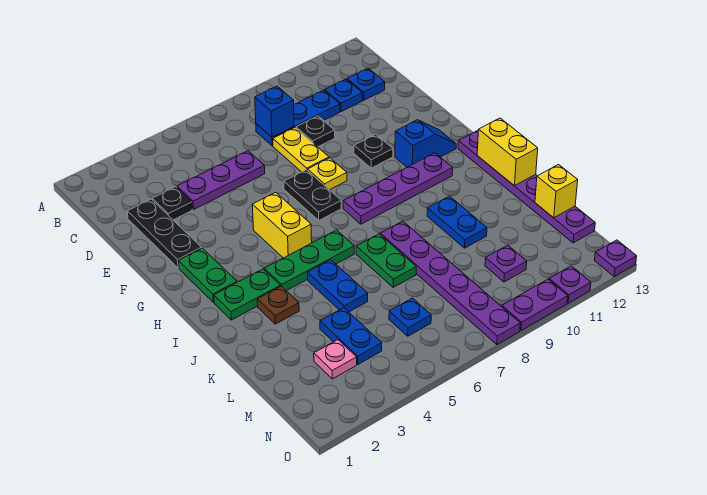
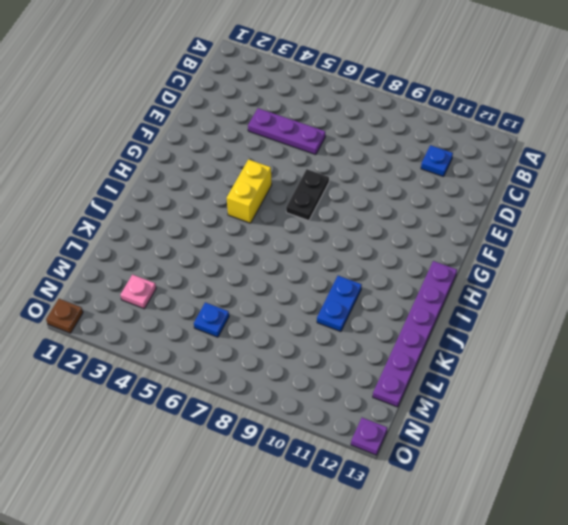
brown 1x1 plate [46,299,83,333] -> brown 1x1 plate moved to [257,286,299,324]
none -> blue 1x3 plate [256,90,340,146]
none -> blue 1x1 plate [347,68,385,100]
none -> black 1x3 plate [127,199,202,268]
none -> black 1x1 plate [152,187,192,220]

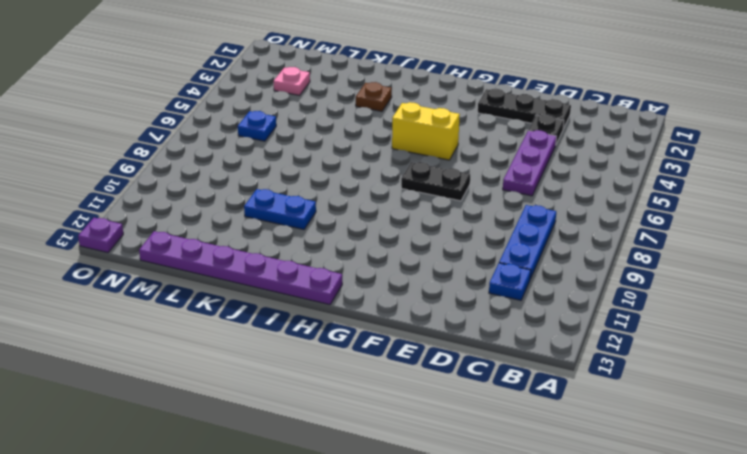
none -> blue 1x1 plate [347,68,385,100]
none -> yellow 1x2 plate [273,128,329,172]
none -> black 1x1 plate [296,116,335,147]
none -> yellow 1x1 plate [308,158,347,190]

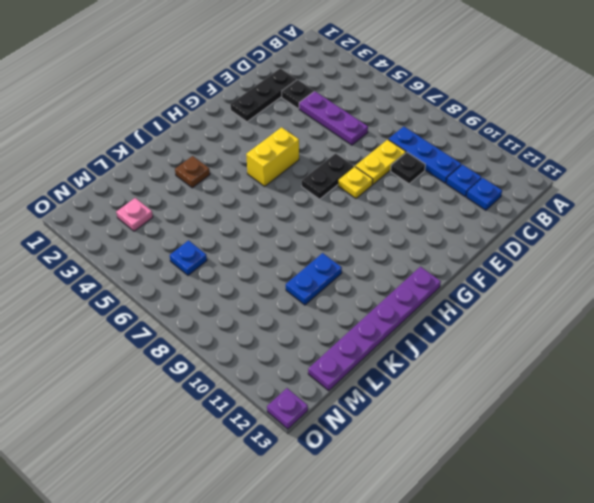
none -> black 1x1 plate [354,134,393,168]
none -> green 1x2 plate [178,248,237,302]
none -> blue 1x2 slope [395,120,456,167]
none -> purple 1x4 plate [343,153,453,224]

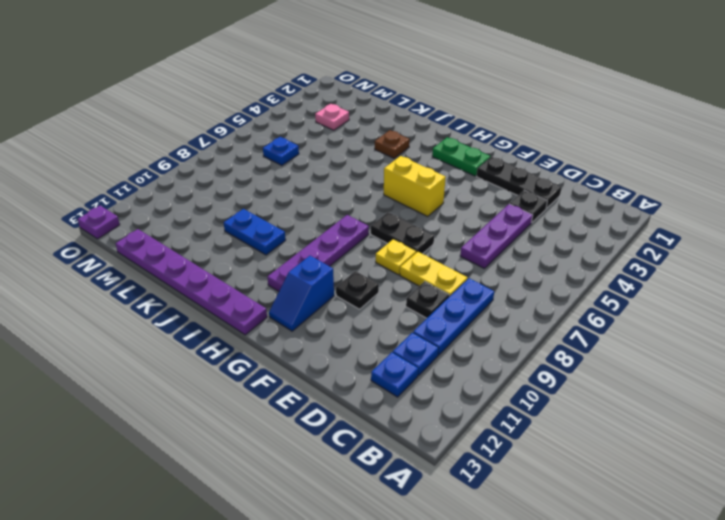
none -> green 1x2 plate [214,269,281,320]
none -> green 1x3 plate [264,230,354,291]
none -> blue 1x2 plate [307,260,368,312]
none -> green 1x2 plate [356,234,416,287]

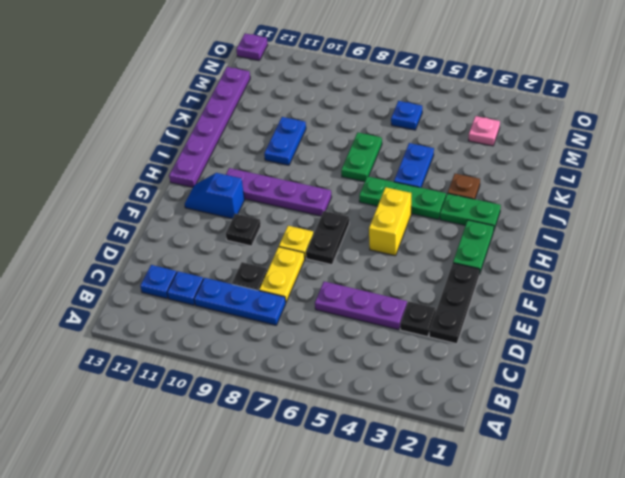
none -> purple 1x6 plate [380,221,520,344]
none -> blue 1x2 plate [320,308,382,364]
none -> purple 1x1 plate [485,245,527,282]
none -> purple 1x2 plate [502,279,568,331]

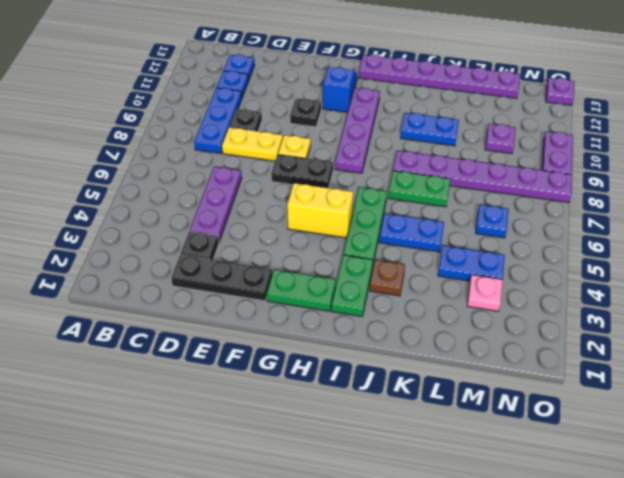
none -> purple 1x1 plate [549,266,591,303]
none -> blue 1x1 brick [255,86,294,137]
none -> yellow 1x2 brick [477,118,538,186]
none -> yellow 1x1 brick [535,165,578,218]

